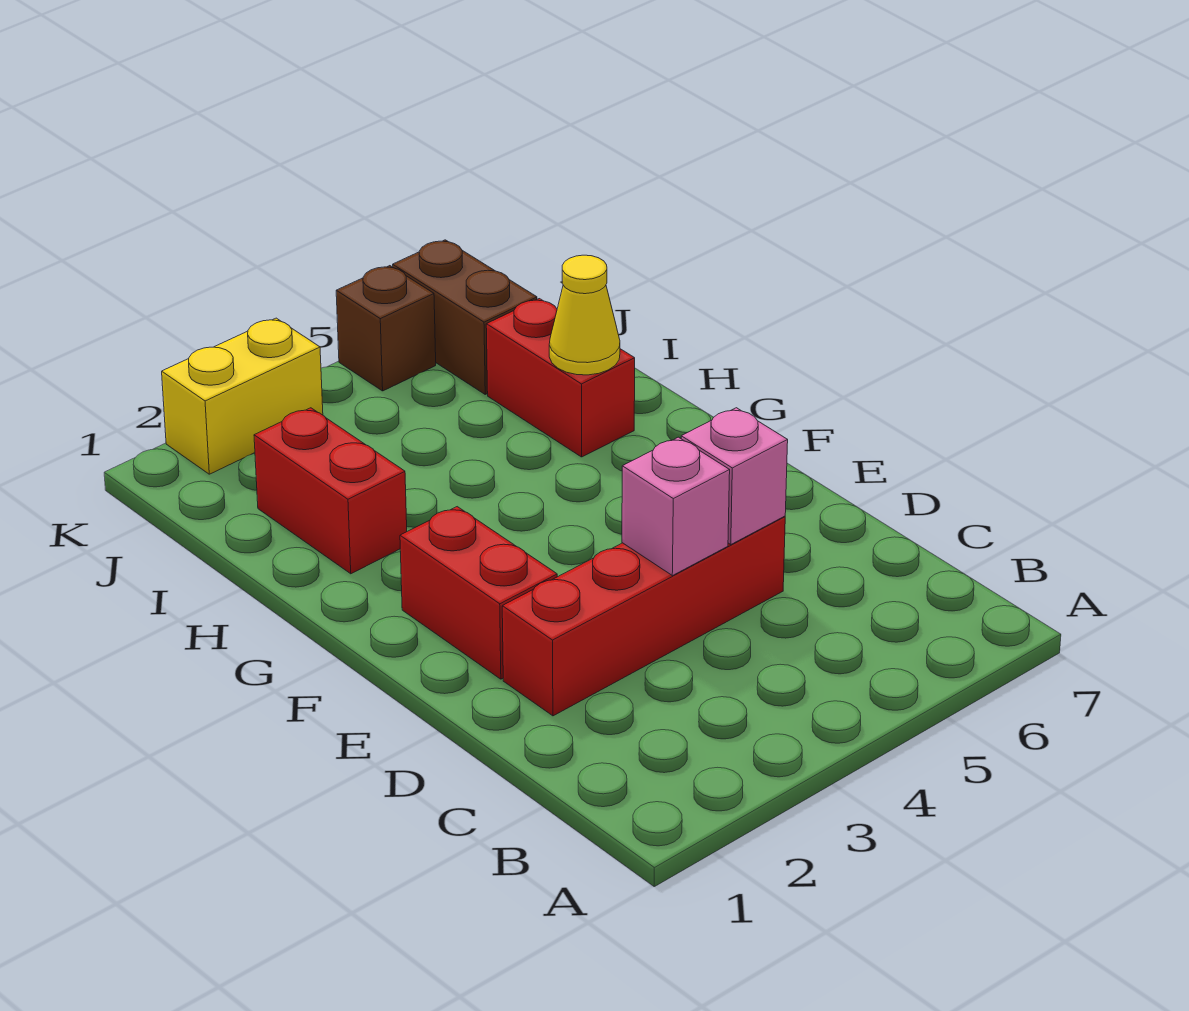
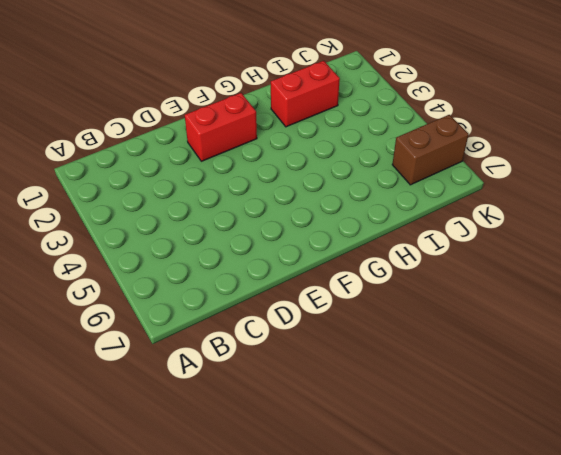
none -> red 1x4 brick [502,516,785,716]
none -> red 1x2 brick [486,299,635,457]

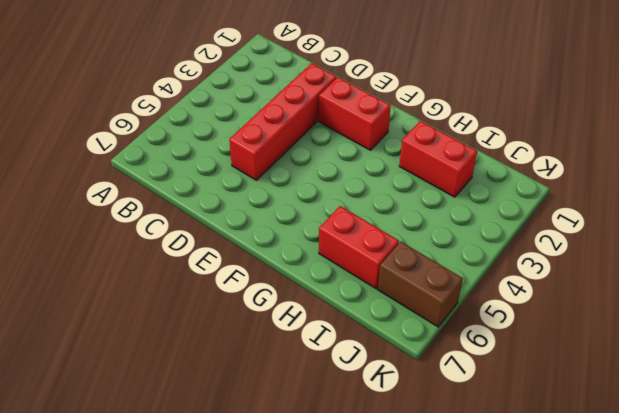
none -> yellow 1x2 brick [162,318,323,474]
none -> brown 1x1 brick [336,266,436,391]

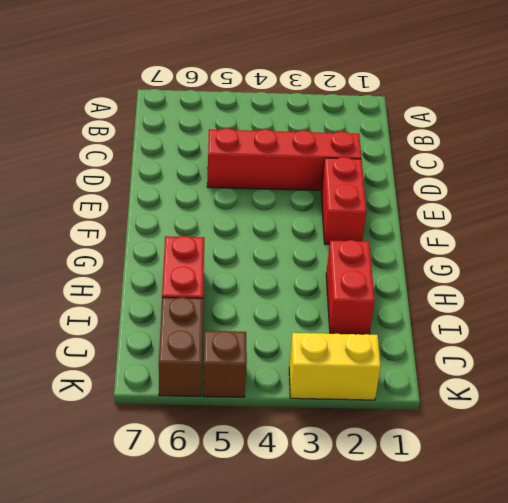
none -> pink 1x1 brick [622,437,730,576]
none -> pink 1x1 brick [681,408,788,544]

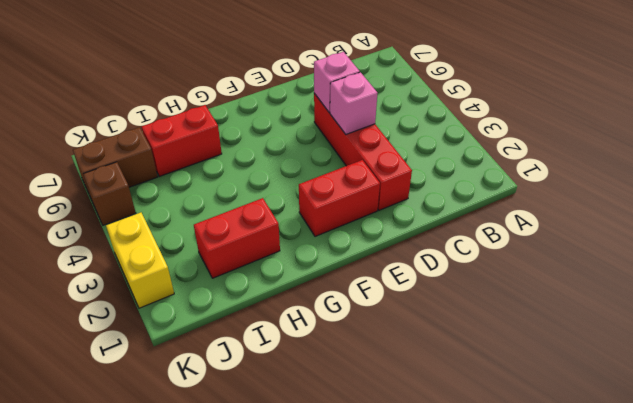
none -> yellow 1x1 cone [549,255,620,375]

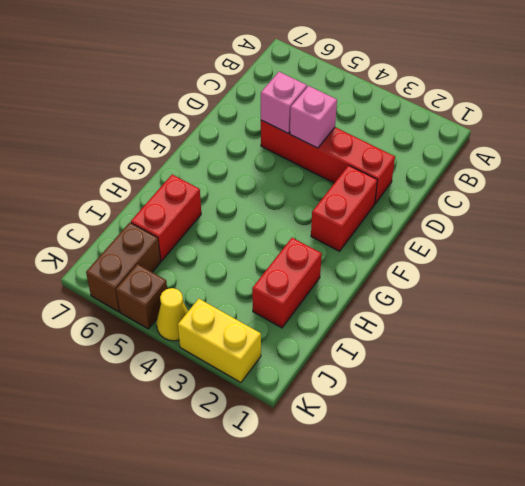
yellow 1x1 cone [156,288,188,341] -> yellow 1x1 cone moved to [549,255,620,375]

